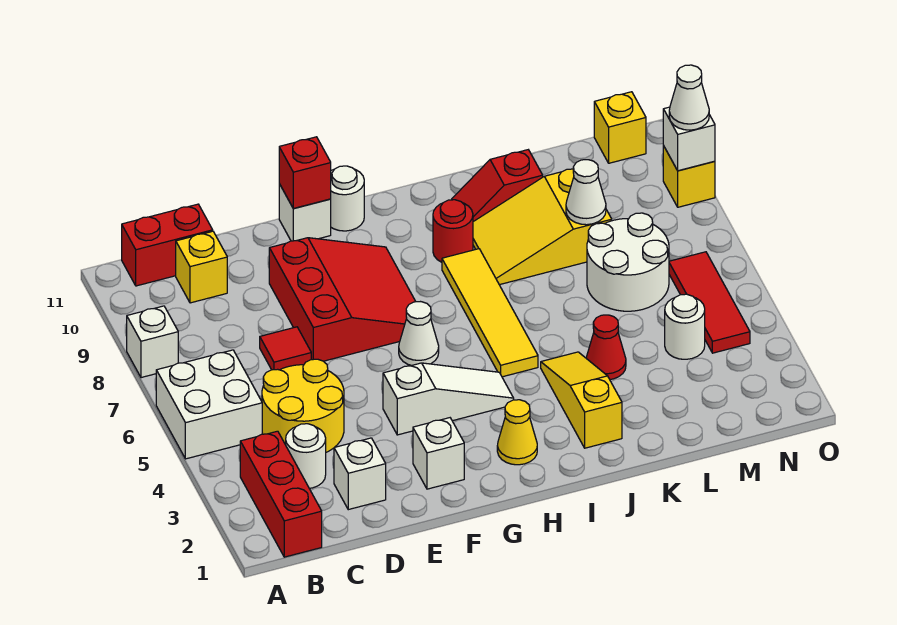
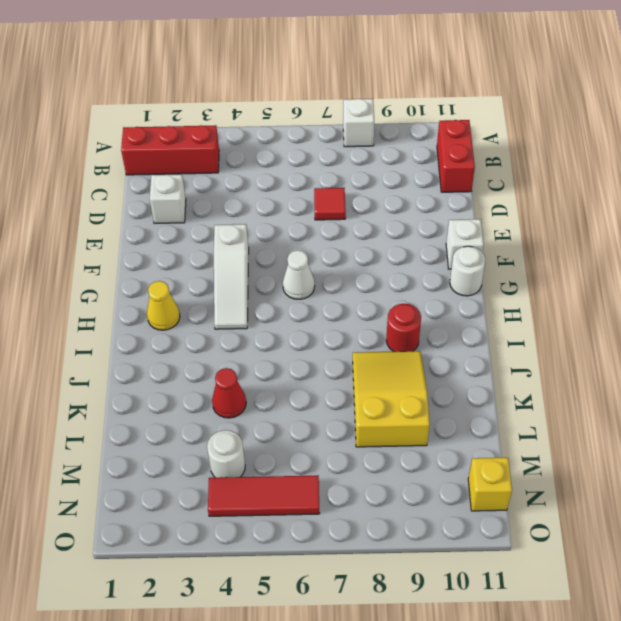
none -> white 2x2 brick [156,350,262,459]
none -> white 1x1 round brick [286,424,326,488]
none -> yellow 2x2 round brick [262,359,344,452]
none -> yellow 1x1 brick [176,231,227,303]

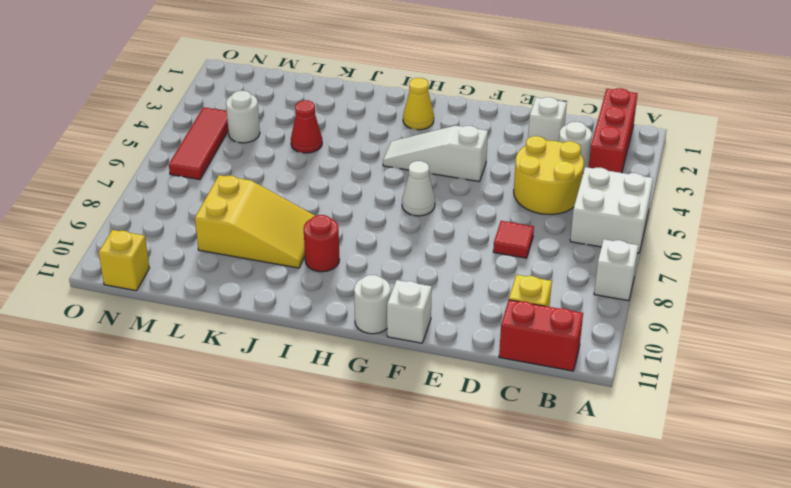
none -> red 3x3 slope [269,238,416,361]
none -> white 1x1 brick [413,418,464,489]
none -> yellow 1x4 tile [442,249,538,377]
none -> yellow 1x3 slope [541,352,622,448]

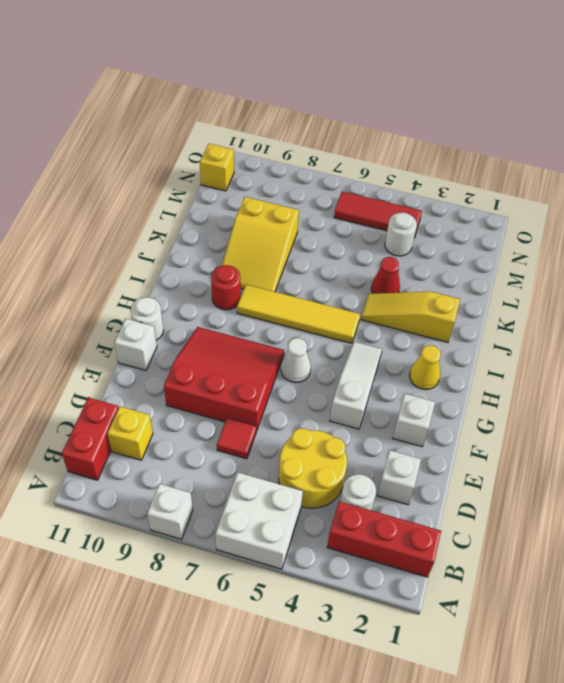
none -> red 1x2 slope [452,150,543,222]
none -> white 2x2 round brick [587,213,669,311]
none -> yellow 1x1 brick [663,146,715,207]
none -> red 1x1 brick [279,137,331,209]

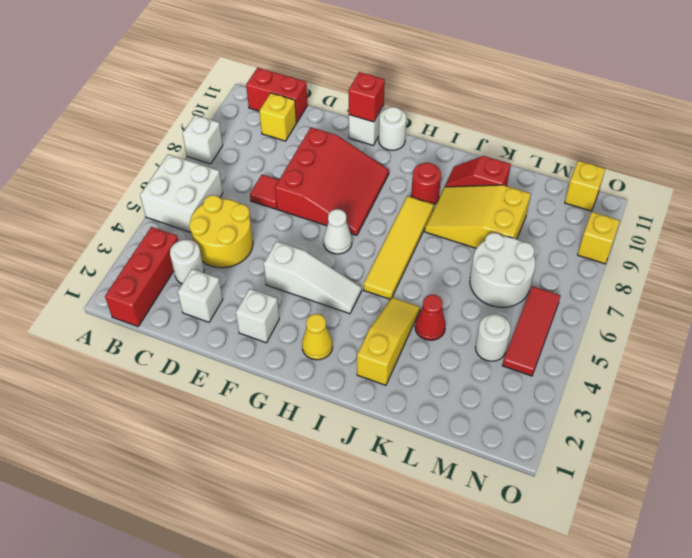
none -> white 1x1 cone [566,160,606,225]
none -> white 1x1 brick [663,107,715,171]
none -> white 1x1 cone [669,65,709,130]

